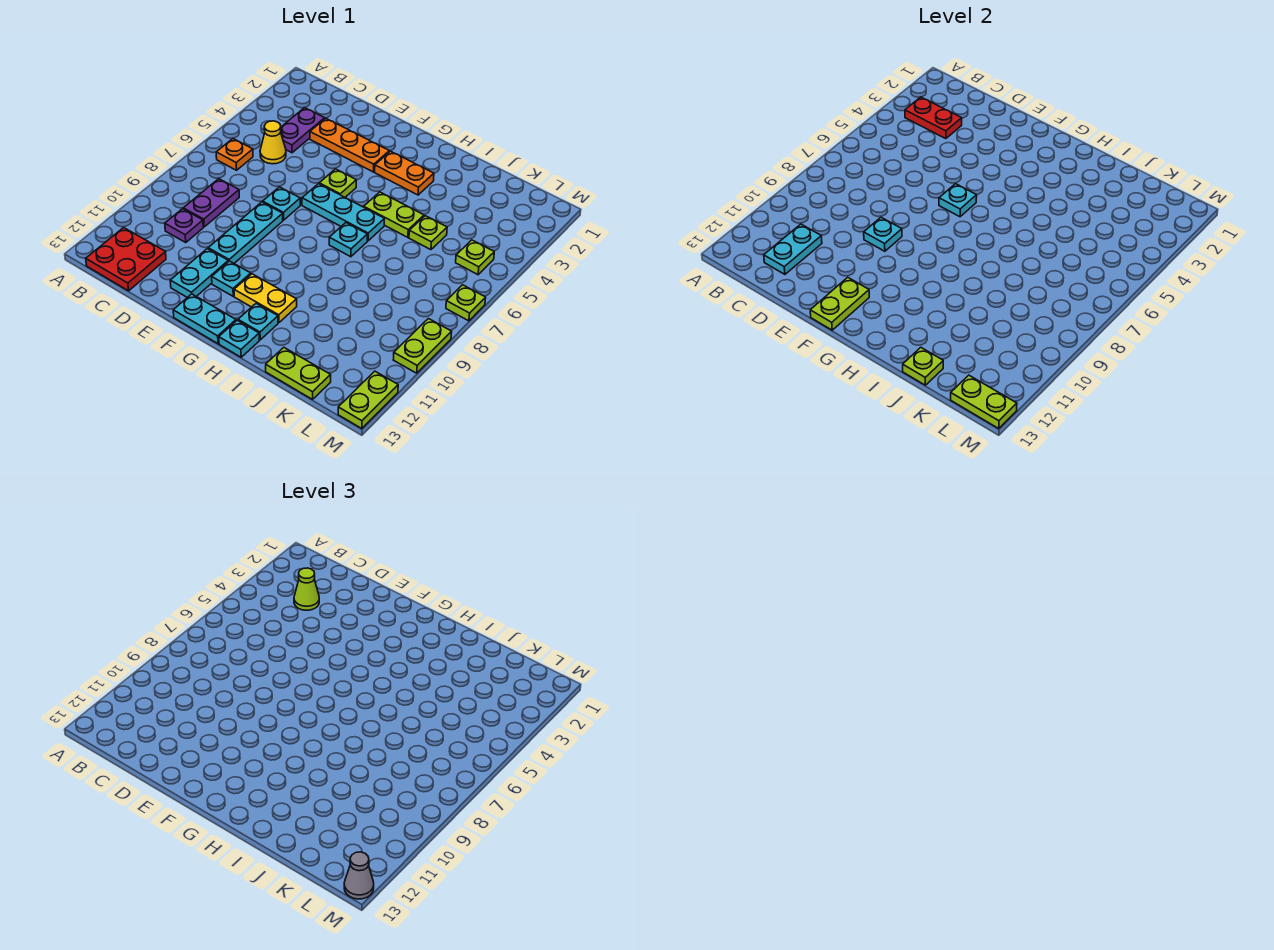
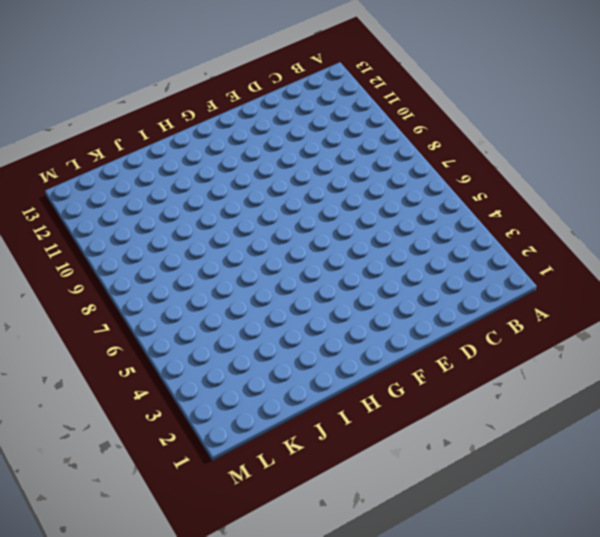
none -> orange 1x1 plate [216,139,253,170]
none -> red 2x2 plate [86,228,166,291]
none -> purple 1x2 plate [281,108,325,153]
none -> yellow 1x1 cone [260,121,286,164]

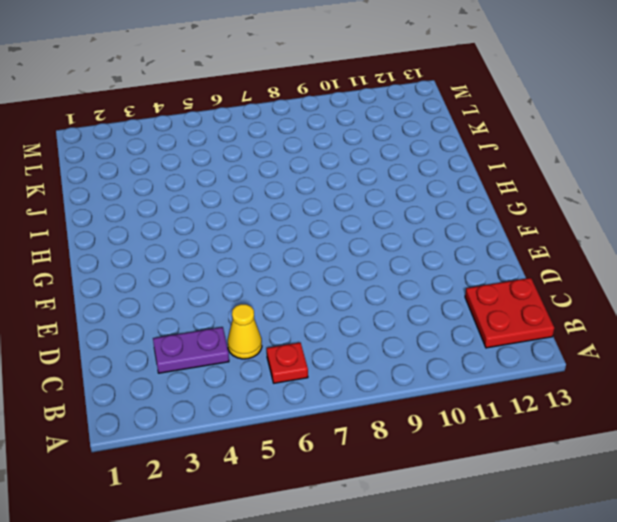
red 1x1 plate [267,343,308,383] -> orange 1x1 plate [216,139,253,170]
none -> purple 1x2 plate [183,179,239,227]
none -> purple 1x1 plate [165,209,203,242]
none -> orange 1x3 plate [310,118,389,172]
none -> cyan 1x1 plate [263,187,300,220]

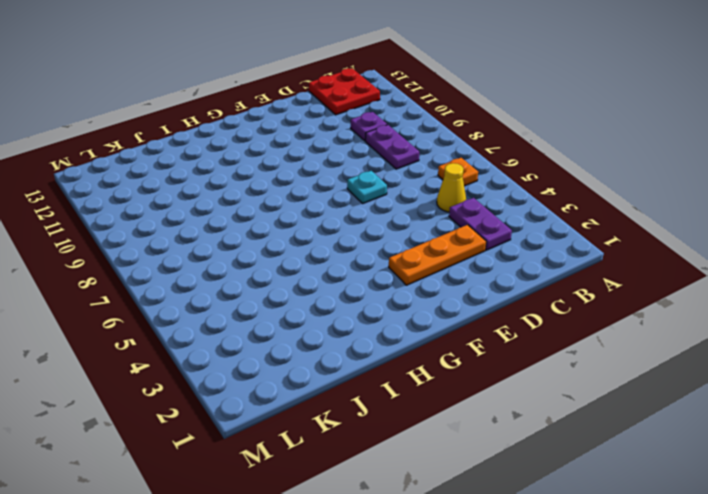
none -> cyan 1x3 plate [208,202,283,263]
none -> cyan 1x2 plate [170,249,228,297]
none -> lime 1x1 plate [319,169,356,197]
none -> cyan 1x3 plate [302,184,384,241]

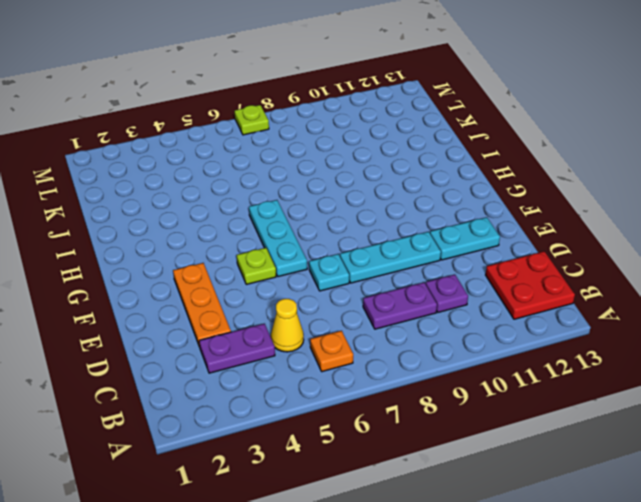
none -> cyan 1x1 plate [212,261,251,296]
none -> cyan 1x2 plate [173,294,236,344]
none -> orange 1x2 plate [375,151,434,195]
none -> yellow 1x2 plate [234,274,297,323]

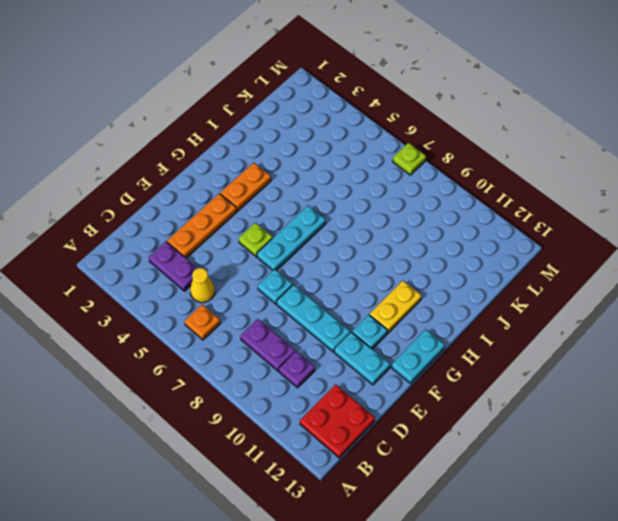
none -> lime 1x2 plate [364,192,424,237]
none -> cyan 1x1 plate [329,223,367,257]
none -> cyan 1x1 plate [238,303,278,340]
none -> cyan 1x1 plate [219,320,259,357]

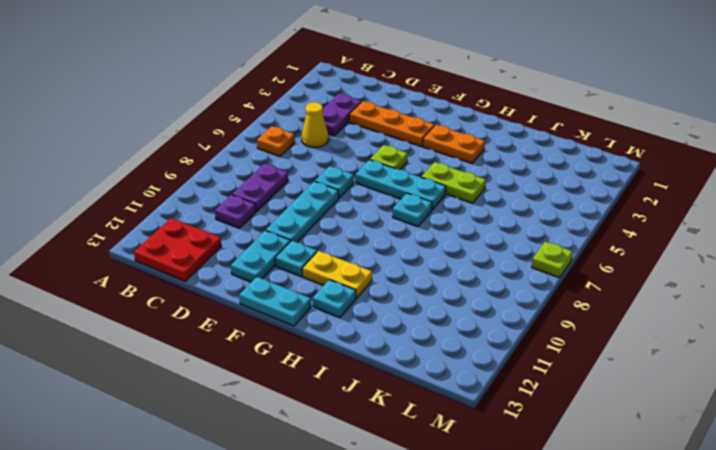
none -> cyan 1x1 plate [219,320,259,357]
none -> lime 1x1 plate [409,216,447,250]
none -> lime 1x2 plate [266,348,331,399]
none -> lime 1x1 plate [456,240,494,275]

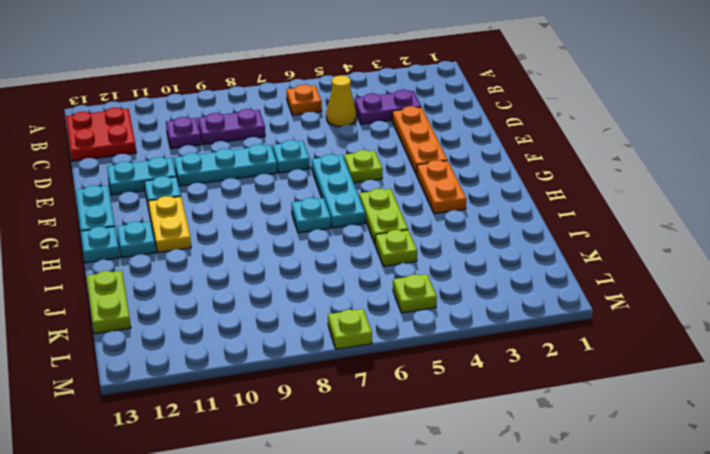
none -> lime 1x2 plate [393,319,452,373]
none -> lime 1x2 plate [338,371,398,429]
none -> red 1x2 plate [905,97,962,139]
none -> cyan 1x2 plate [764,224,822,274]

